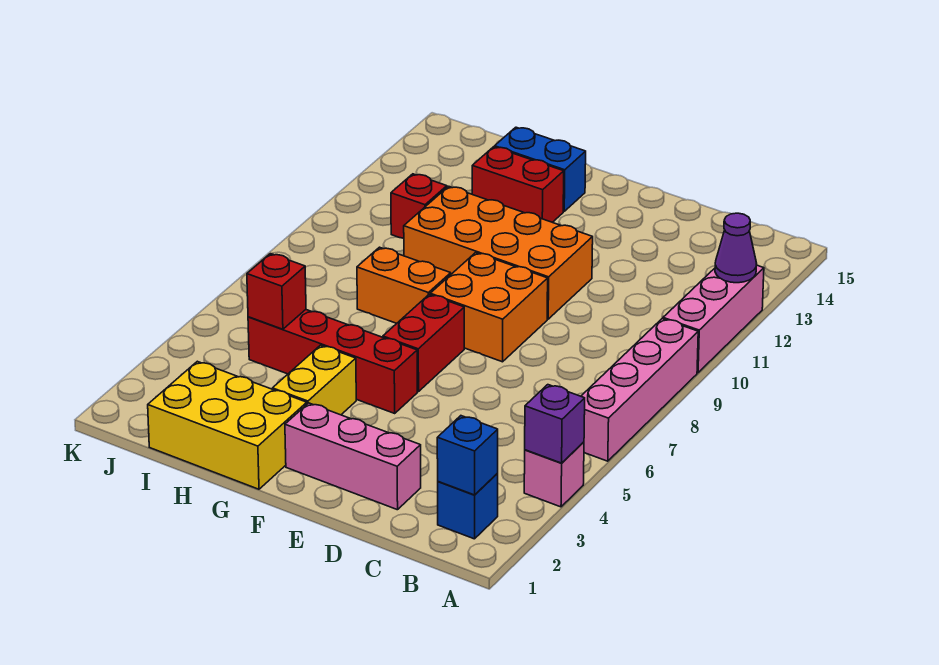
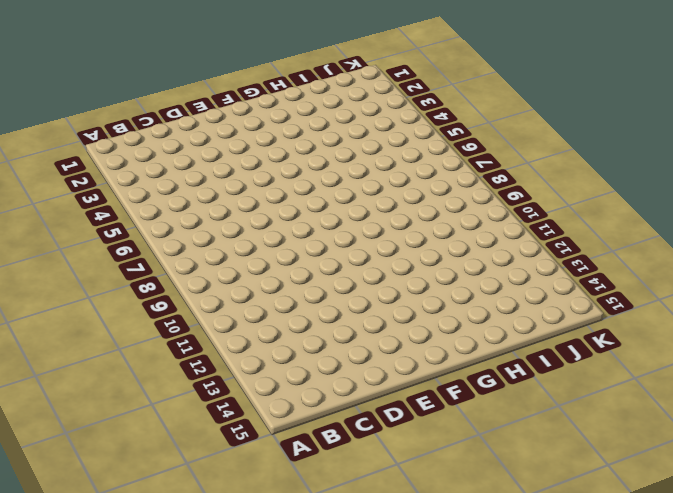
none -> pink 1x1 brick [524,442,584,507]
none -> pink 1x4 brick [581,319,698,461]
none -> pink 1x3 brick [663,265,764,373]

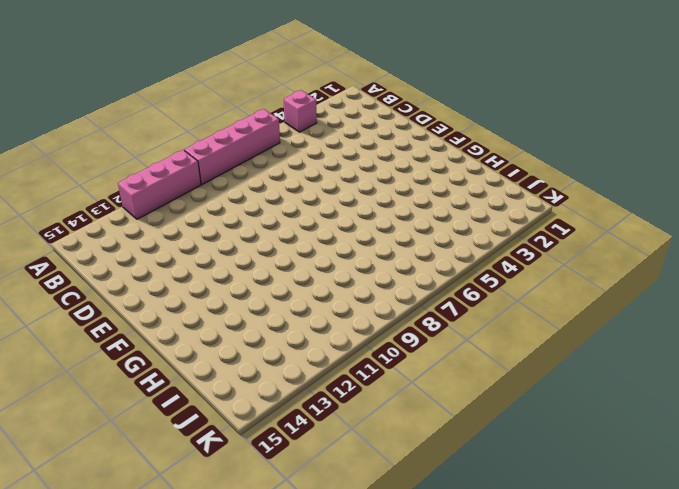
none -> blue 1x1 brick [438,474,498,539]
none -> pink 1x3 brick [285,403,421,510]
none -> orange 2x2 brick [430,253,548,362]

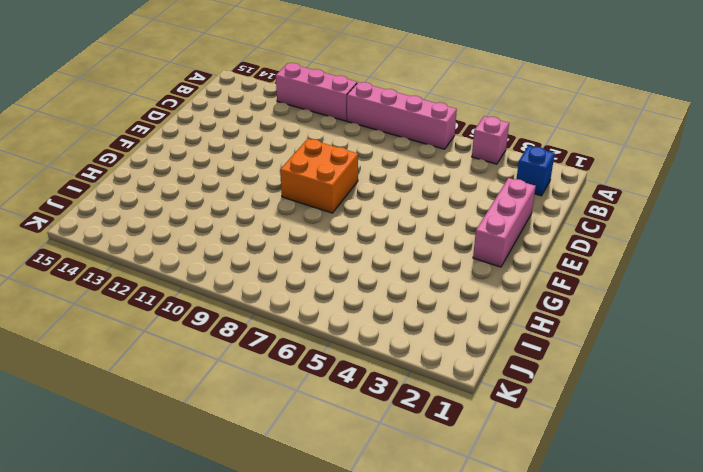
none -> orange 2x4 brick [404,186,593,319]
none -> red 1x4 brick [248,310,417,413]
none -> red 1x2 brick [383,294,464,392]

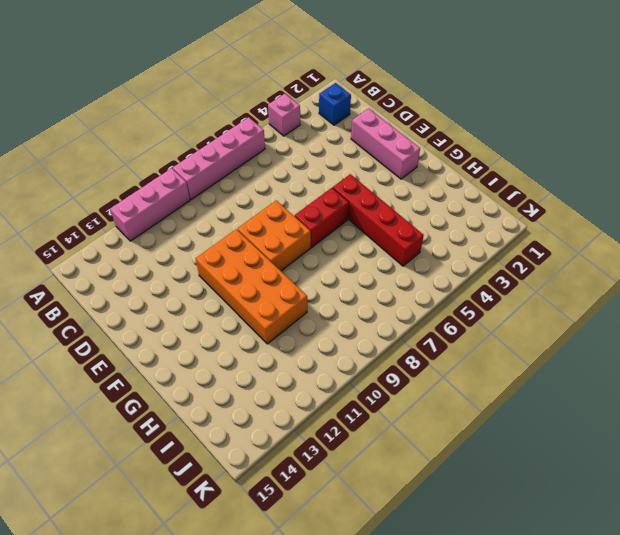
none -> yellow 2x3 brick [148,361,307,489]
none -> yellow 1x2 brick [272,345,356,415]
none -> orange 1x2 brick [357,247,451,323]

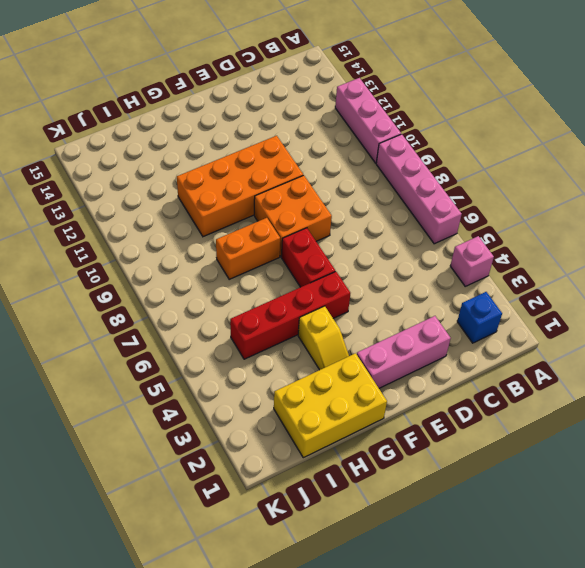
yellow 1x2 slope [298,306,349,370] -> yellow 1x2 brick [272,345,356,415]
none -> red 1x2 brick [472,147,564,222]
none -> blue 1x2 brick [495,127,586,211]
none -> red 1x1 brick [391,174,447,238]

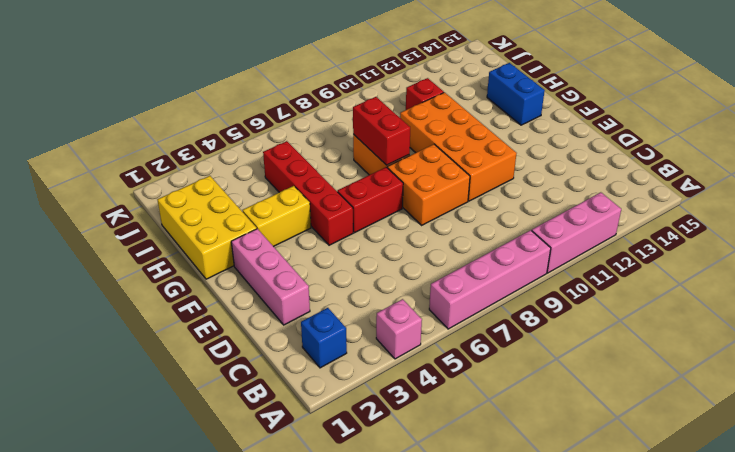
red 1x2 brick [353,97,410,165] -> red 1x2 brick moved to [472,147,564,222]
none -> purple 1x1 brick [525,385,585,463]
none -> purple 1x1 cone [715,213,757,283]
none -> blue 1x1 brick [437,416,498,495]

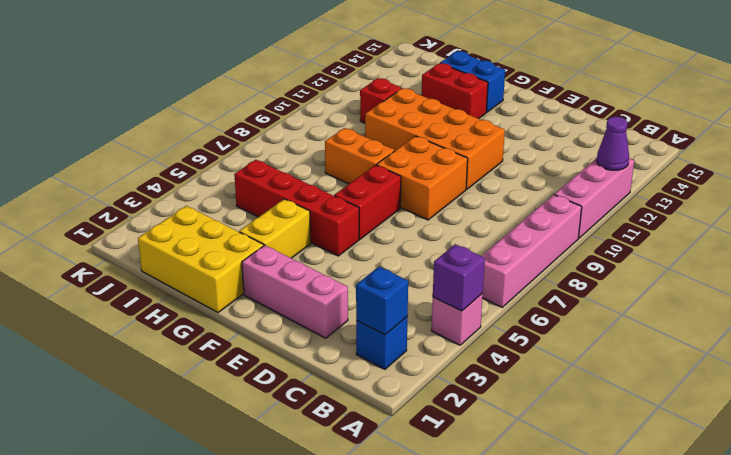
none -> red 1x1 brick [247,254,306,329]

